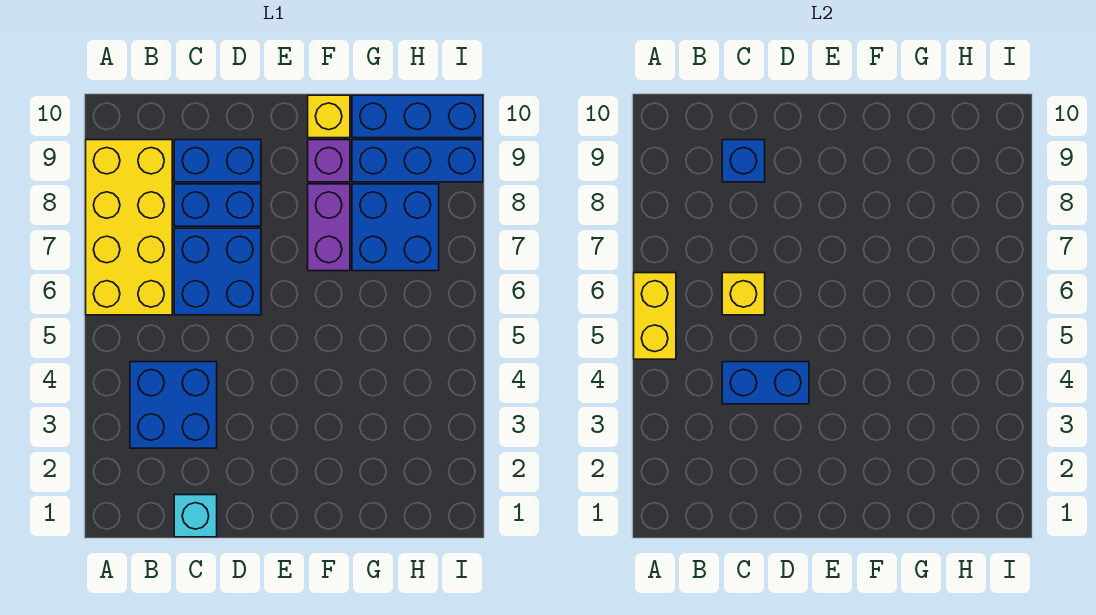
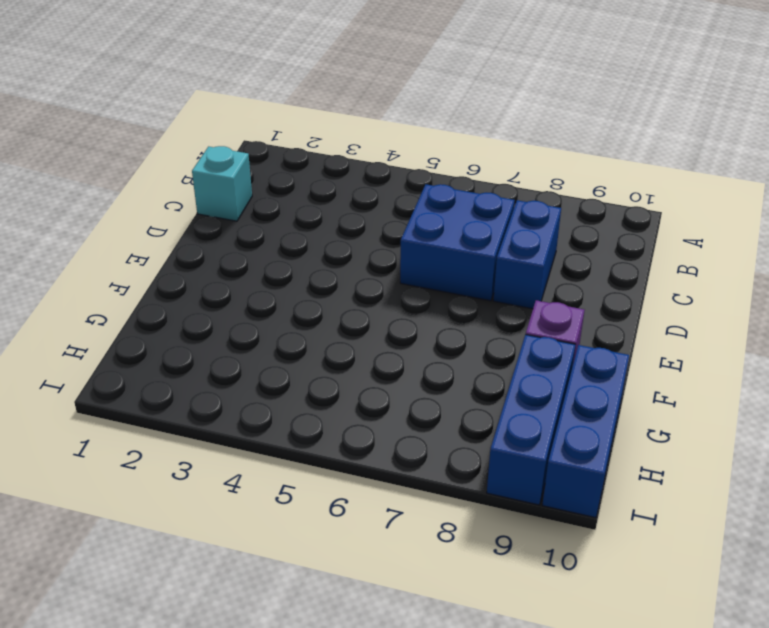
none -> yellow 2x4 brick [86,140,172,315]
none -> blue 2x2 brick [130,362,217,448]
none -> blue 1x2 brick [174,140,261,182]

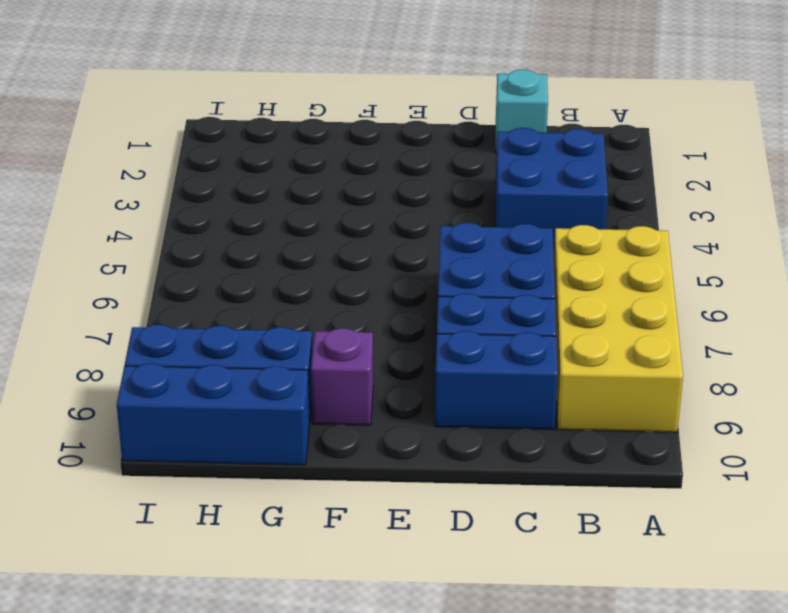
none -> purple 1x2 brick [308,184,350,271]
none -> yellow 1x1 brick [308,95,350,138]
none -> blue 2x2 brick [352,184,439,271]

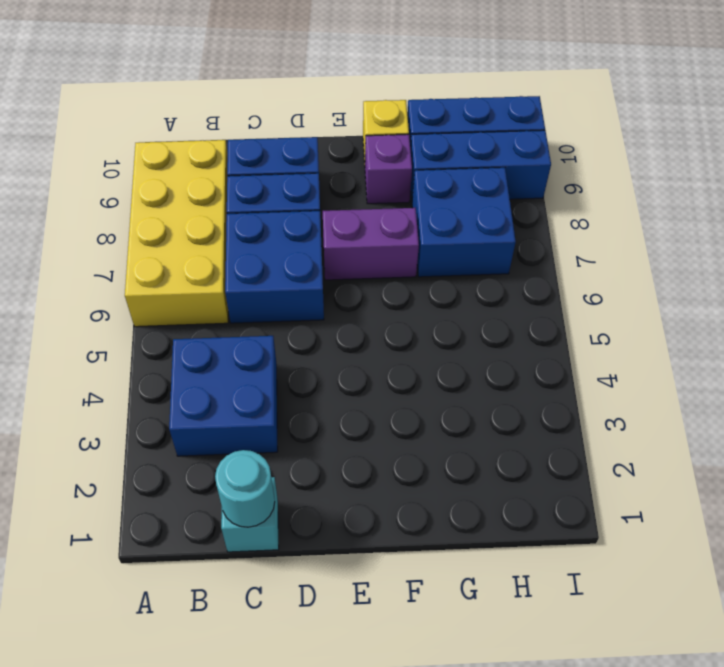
cyan 1x1 round brick [215,450,275,527] -> none
purple 1x2 brick [323,208,419,280] -> purple 1x2 brick turned to [308,184,350,271]
none -> yellow 1x2 brick [634,273,676,359]
none -> blue 1x2 brick [722,362,809,404]
none -> yellow 1x1 brick [722,273,765,315]

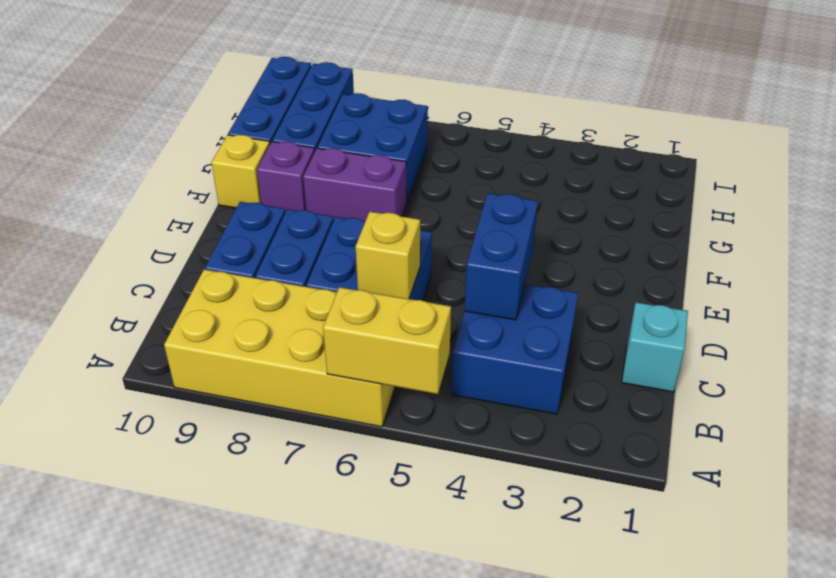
none -> blue 1x1 brick [722,140,765,182]

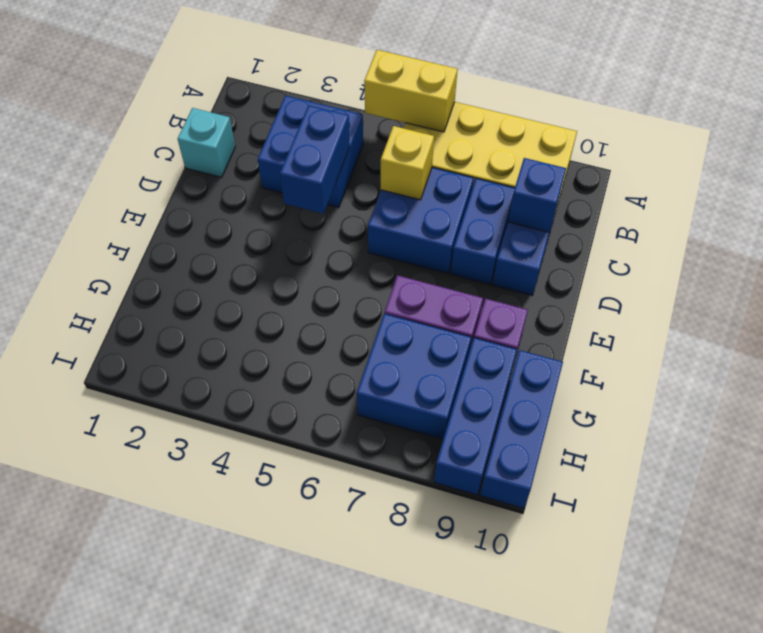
none -> yellow 1x1 brick [308,95,350,138]

